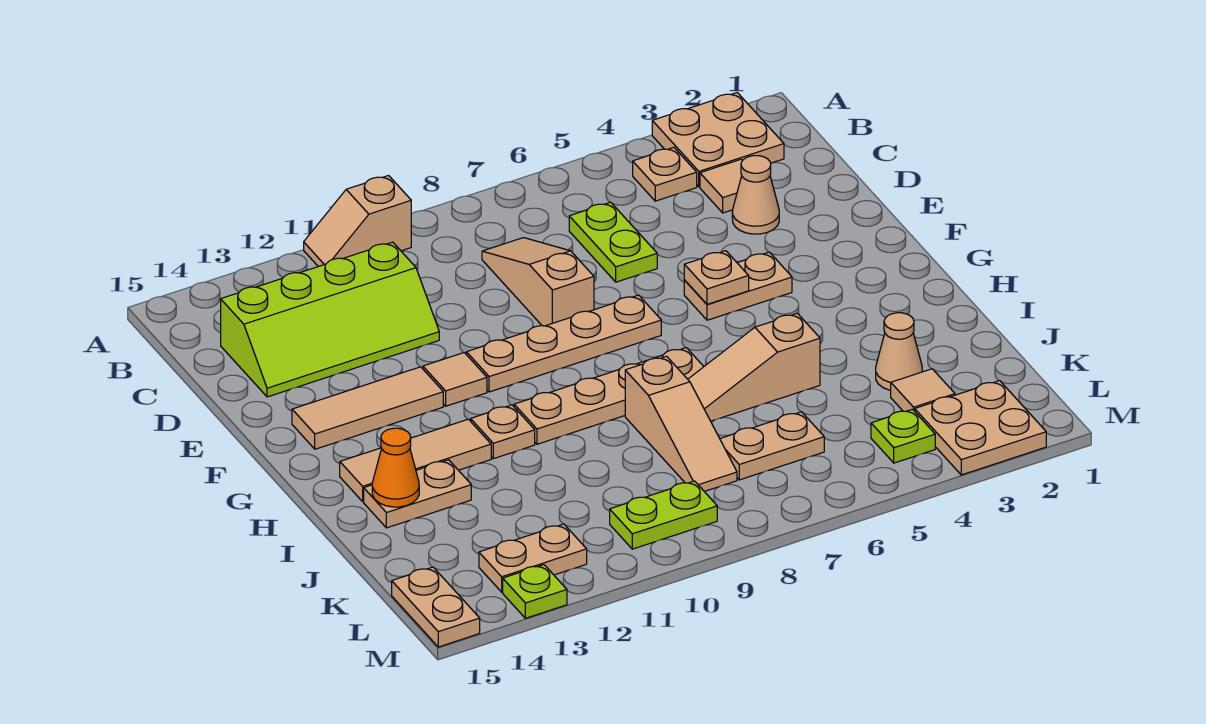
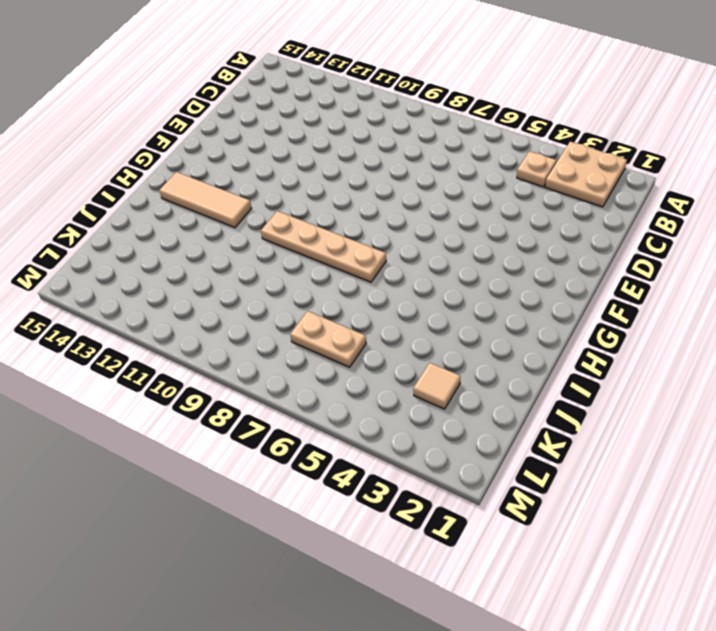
none -> tan 1x2 slope [304,176,411,267]
none -> tan 1x1 tile [700,159,743,213]
none -> lime 1x2 plate [569,202,657,282]

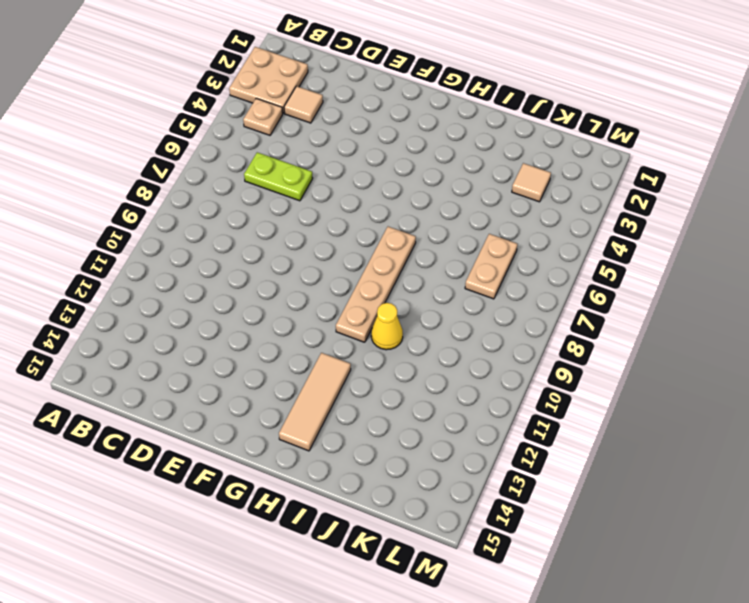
yellow 1x1 cone [371,303,403,350] -> none
none -> tan 1x2 slope [304,176,411,267]
none -> tan 1x3 slope [482,238,594,326]
none -> lime 2x4 slope [221,242,439,397]

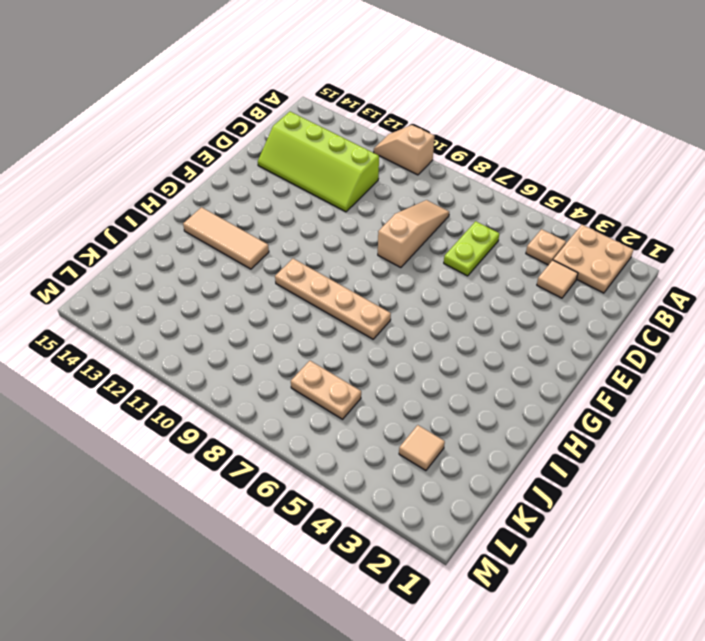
none -> tan 1x1 cone [732,156,779,234]
none -> tan 1x2 plate [684,252,792,320]
none -> tan 1x4 plate [466,295,661,392]

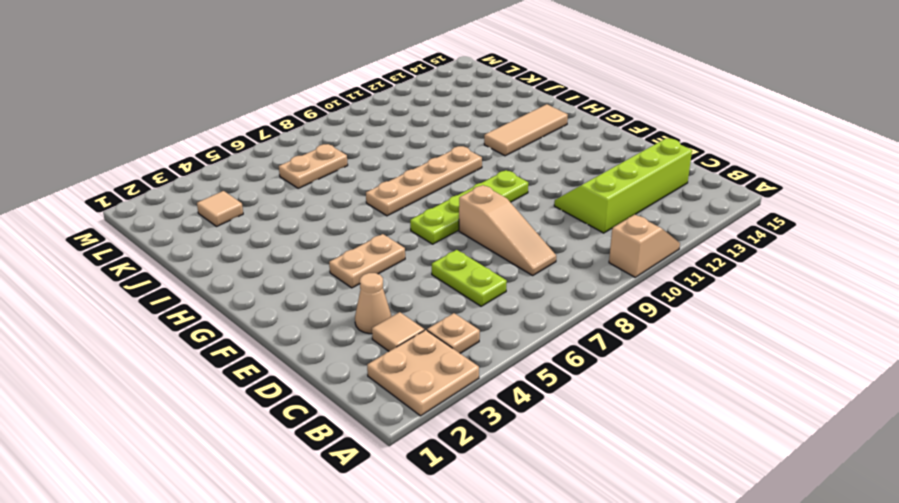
lime 1x4 plate [410,170,528,244] -> tan 1x4 plate [466,295,661,392]
none -> tan 1x1 tile [423,353,487,406]
none -> tan 1x3 tile [292,367,443,449]
none -> tan 1x1 plate [471,405,535,459]

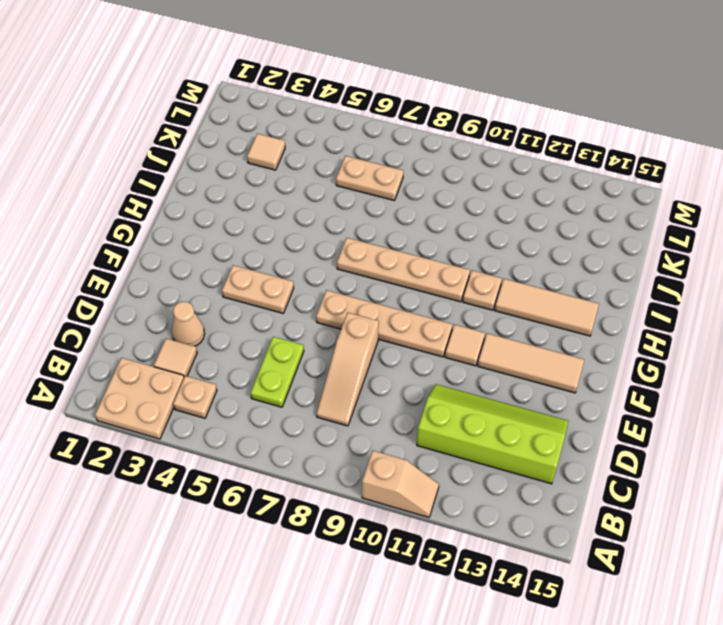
none -> tan 1x3 slope [688,313,820,421]
none -> tan 1x3 slope [625,356,737,491]
none -> tan 1x2 plate [364,460,471,528]

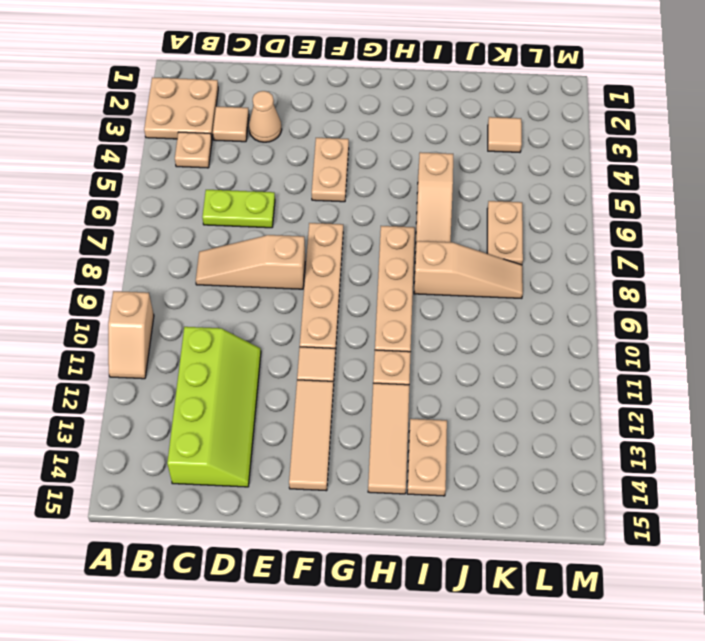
none -> tan 1x1 cone [876,313,923,390]
none -> tan 2x2 plate [915,381,1046,475]
none -> lime 1x1 plate [871,409,935,463]

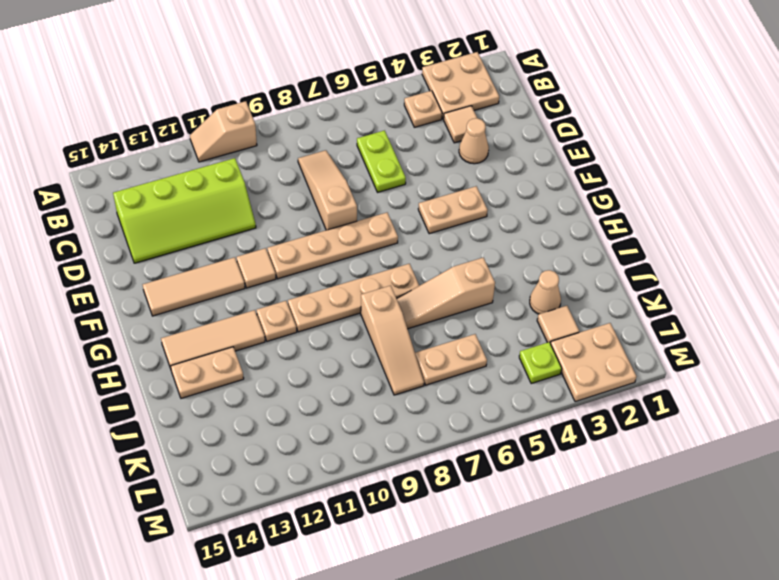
none -> lime 1x2 plate [610,481,717,549]
none -> tan 1x2 plate [479,524,587,592]
none -> tan 1x2 plate [392,567,480,647]

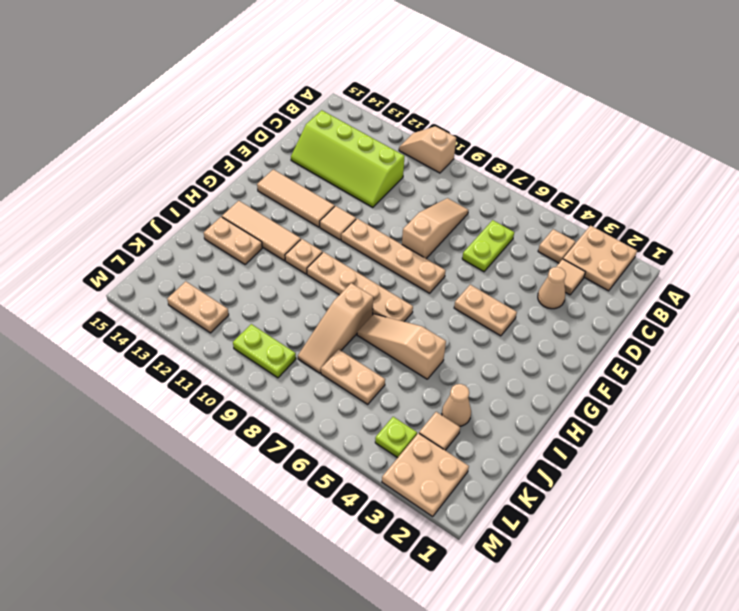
none -> tan 1x2 plate [392,567,480,647]
none -> lime 1x1 plate [503,565,567,618]
none -> tan 1x1 plate [684,251,749,304]

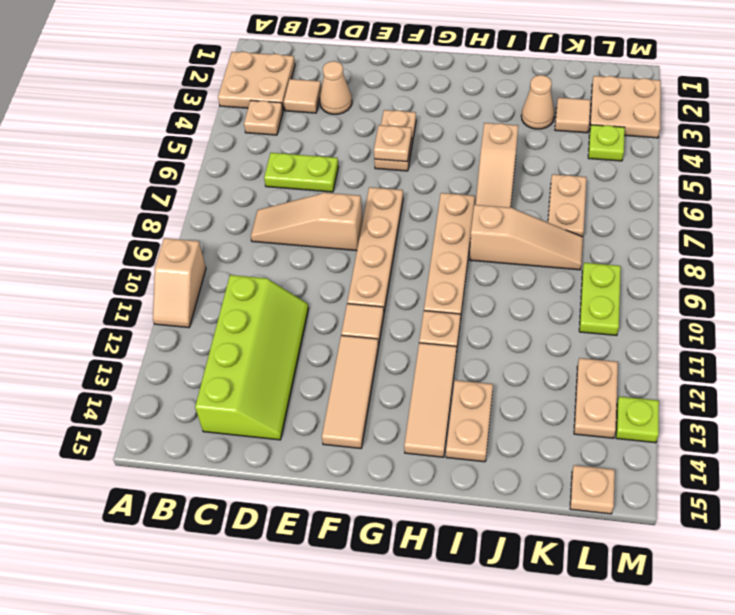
tan 1x1 plate [570,465,615,514] -> tan 1x2 plate [392,567,480,647]
none -> orange 1x1 cone [372,428,419,507]

